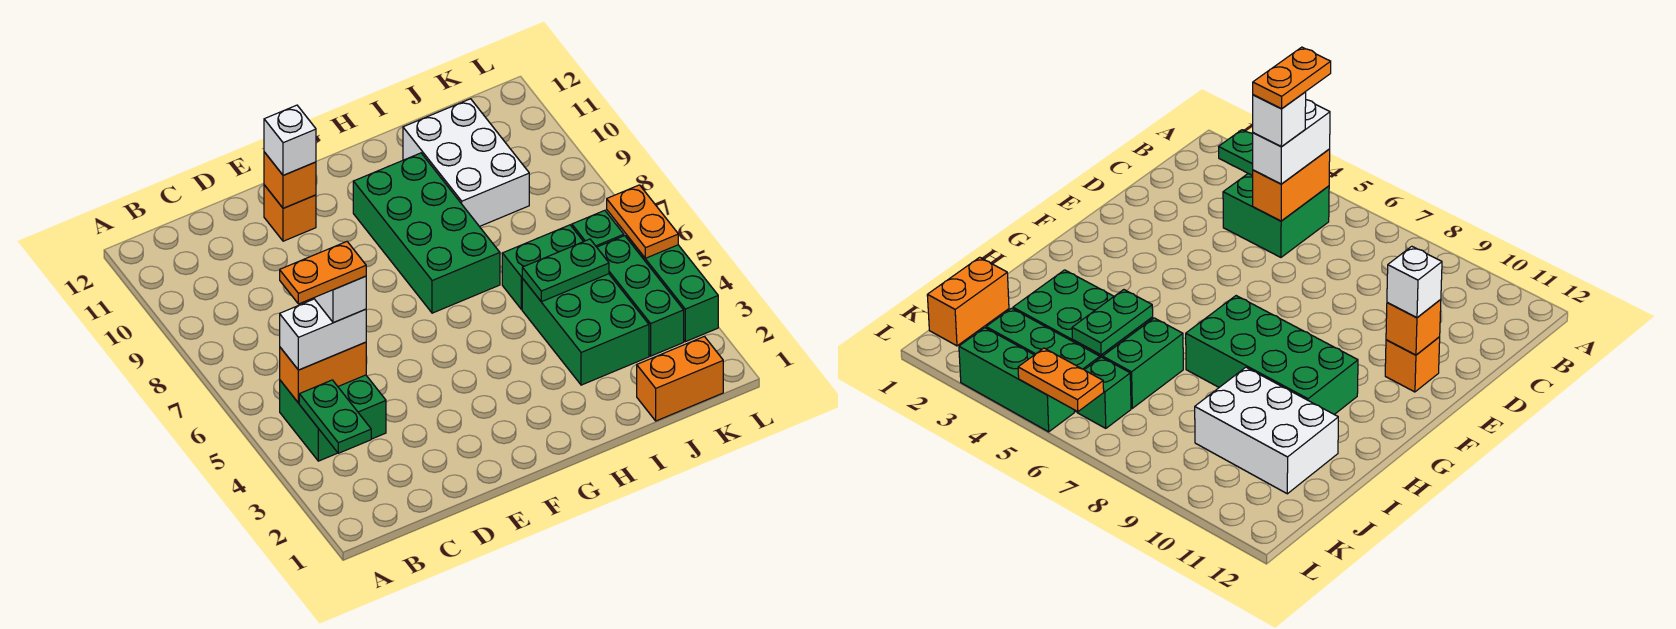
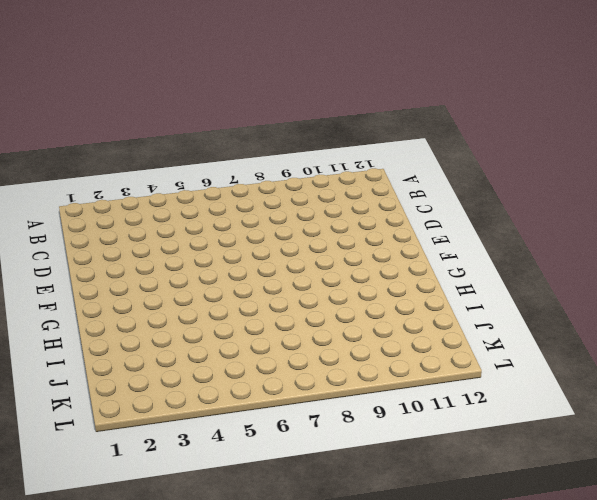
none -> green 2x2 brick [280,375,386,461]
none -> orange 1x1 brick [264,185,316,241]
none -> green 2x4 brick [353,153,500,313]

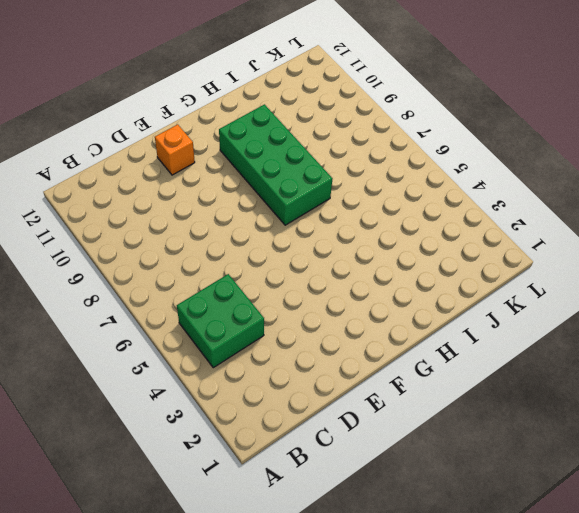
none -> green 2x3 brick [522,274,649,385]
none -> green 1x2 brick [502,225,583,309]
none -> white 2x3 brick [403,99,529,227]

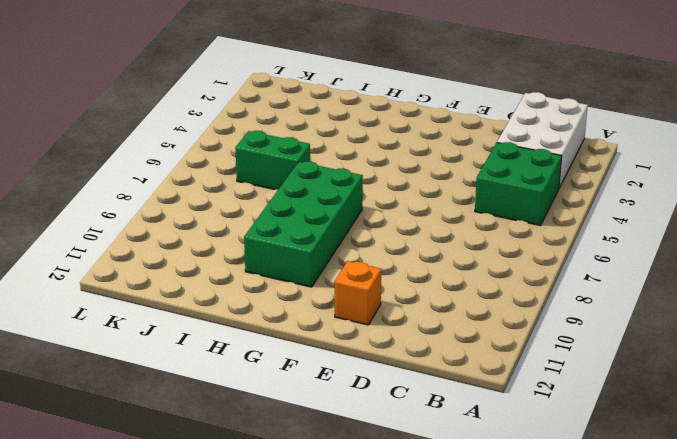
white 2x3 brick [497,92,588,188] -> white 2x3 brick moved to [403,99,529,227]
none -> green 2x3 brick [522,274,649,385]
none -> orange 1x2 brick [637,336,723,421]
none -> green 1x3 brick [597,236,684,356]

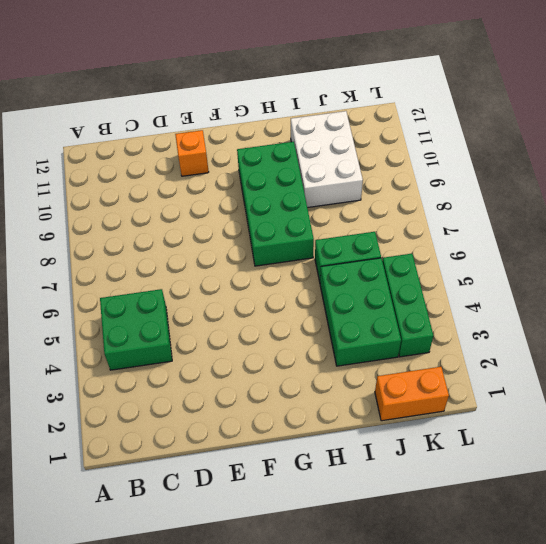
none -> green 1x1 brick [572,210,624,247]
none -> green 1x3 brick [626,235,718,342]
none -> green 1x2 plate [299,380,371,453]

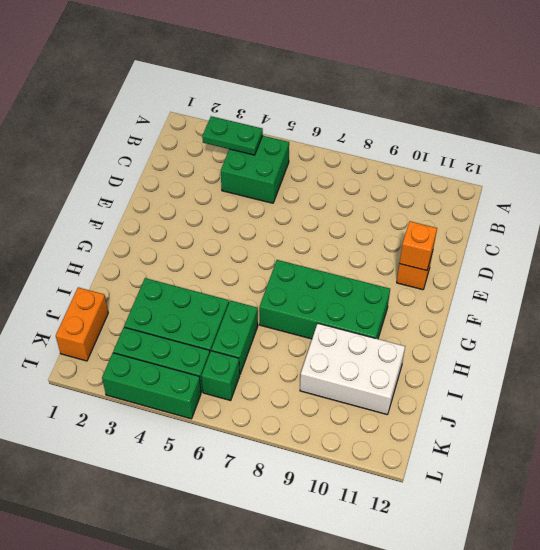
none -> orange 1x2 brick [280,342,366,403]
none -> green 1x2 plate [522,239,609,302]
none -> orange 1x2 plate [607,185,678,258]

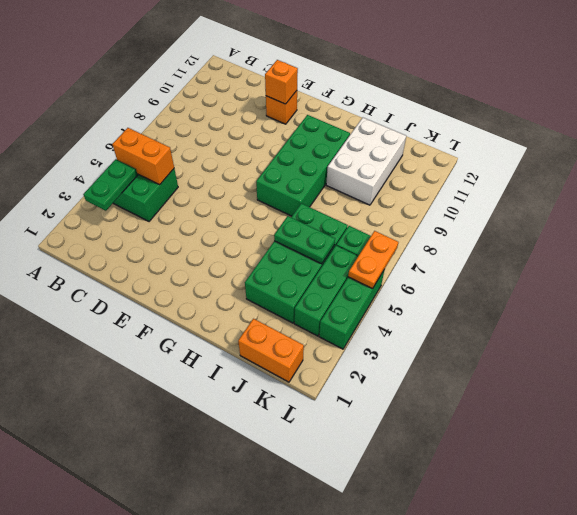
none -> white 1x2 brick [280,299,366,370]
none -> white 1x1 brick [264,105,316,175]
none -> white 1x1 brick [314,276,366,323]

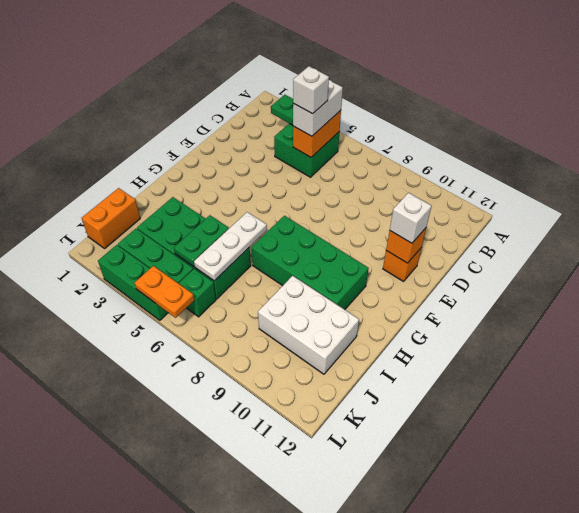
white 1x3 plate [194,212,267,281] -> none
none -> orange 1x2 plate [280,242,366,304]

